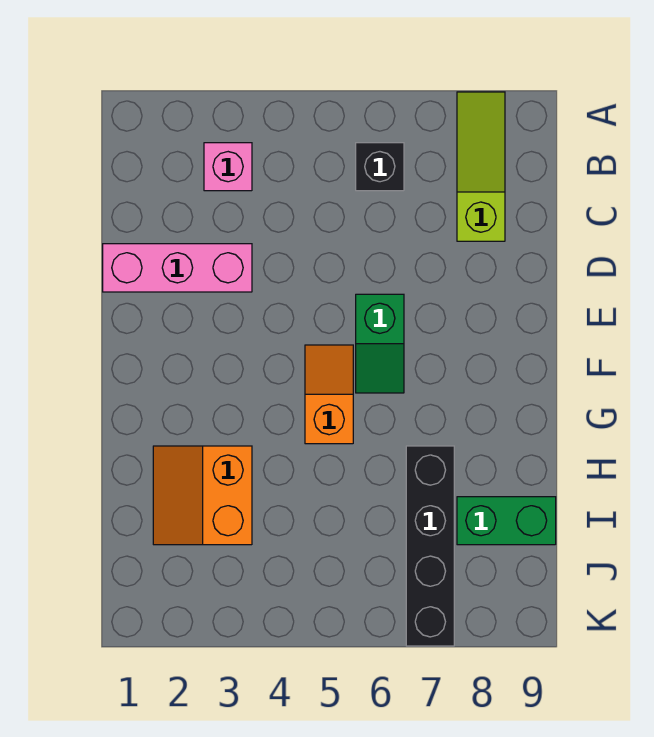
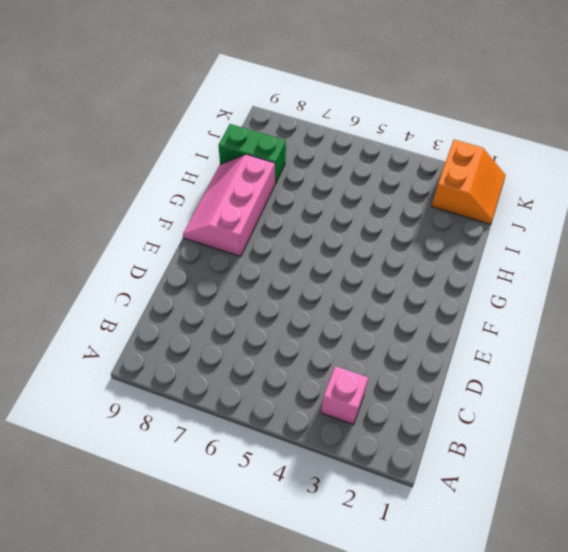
pink 2x3 slope [183,155,275,256] -> none
orange 2x2 slope [432,139,506,224] -> orange 2x2 slope moved to [153,446,252,545]
none -> lime 1x3 slope [457,92,505,241]
none -> black 1x1 brick [356,143,404,191]

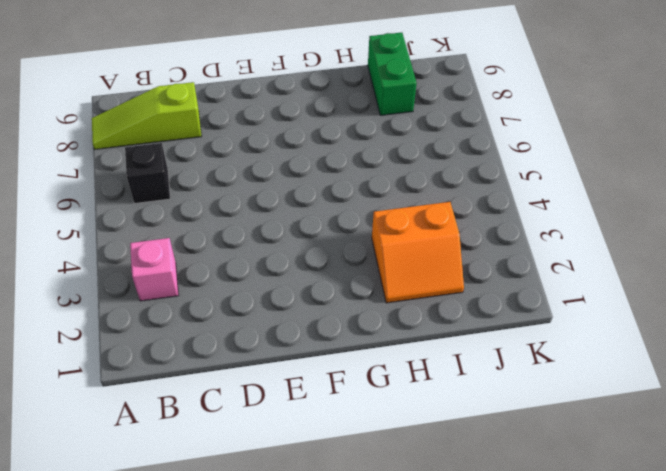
none -> pink 1x3 brick [103,244,252,292]
none -> green 1x2 slope [356,294,404,393]

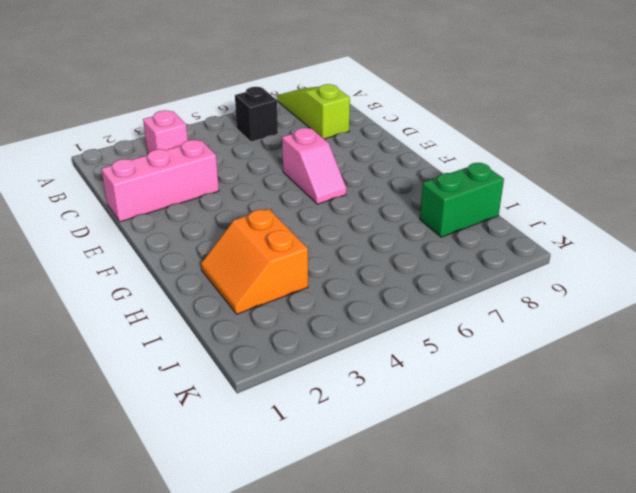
pink 1x2 slope [282,128,347,204] -> green 1x2 slope [356,294,404,393]
none -> orange 1x2 slope [305,345,353,444]
none -> black 1x4 brick [406,446,454,646]

